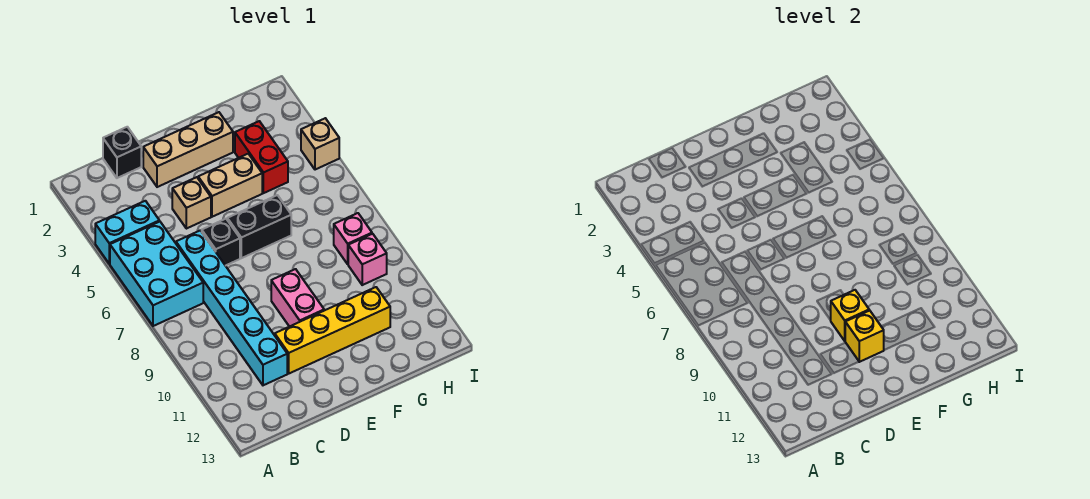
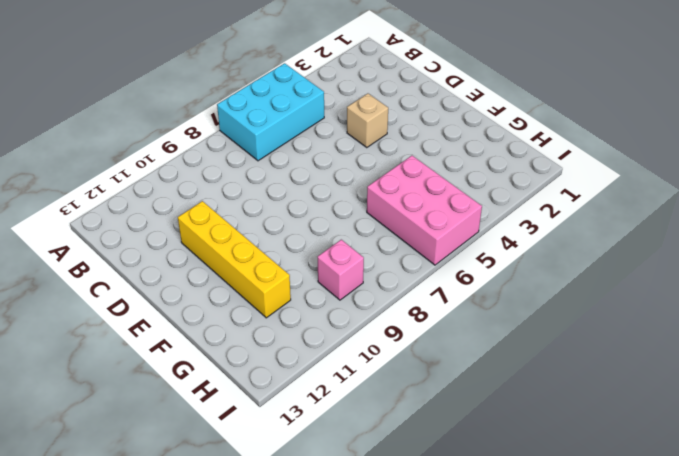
pink 2x3 brick [367,156,482,265] -> none
none -> cyan 1x2 brick [95,201,159,264]
none -> black 1x1 brick [103,127,141,178]
none -> cyan 1x6 brick [176,230,287,385]

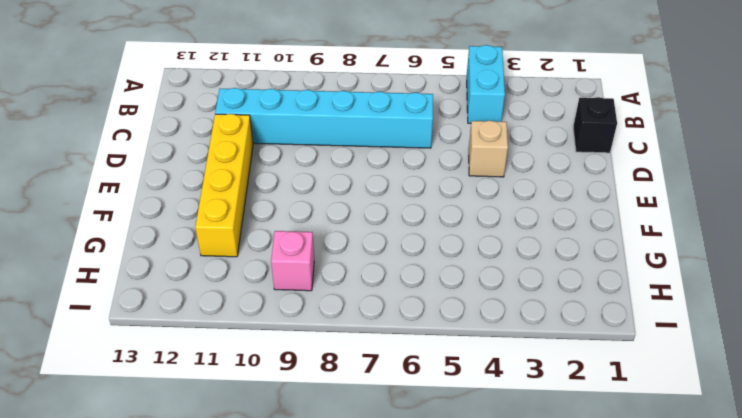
none -> cyan 2x3 brick [110,221,203,326]
none -> tan 1x3 brick [143,112,233,187]
none -> black 1x1 brick [202,219,240,266]

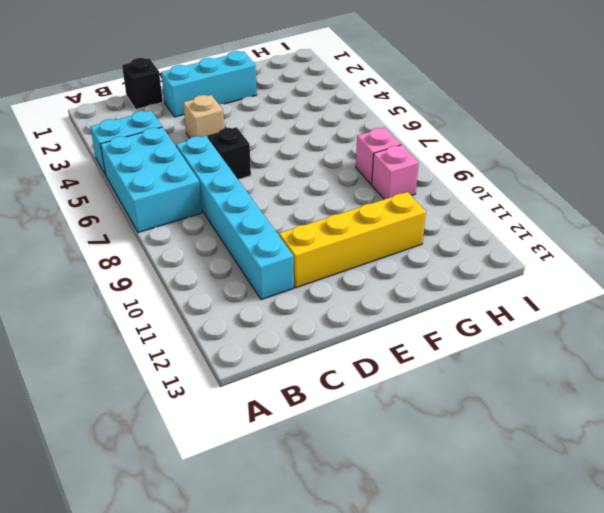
cyan 1x3 brick [161,51,257,117] -> tan 1x3 brick [143,112,233,187]
none -> tan 1x2 brick [198,154,262,217]
none -> black 1x2 brick [227,195,291,258]
none -> pink 1x2 brick [271,269,324,327]

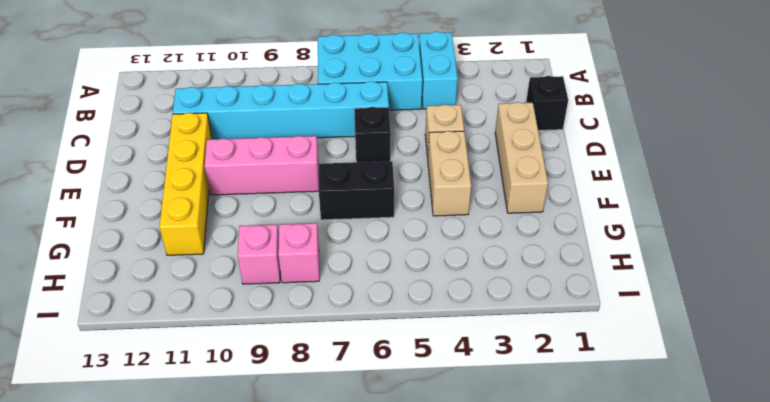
pink 1x3 brick [205,136,319,195] -> pink 1x2 brick [271,269,324,327]
black 1x2 brick [319,161,394,220] -> black 1x2 brick turned to [227,195,291,258]
none -> red 1x2 brick [235,121,288,193]
none -> tan 1x1 brick [301,118,339,170]
none -> yellow 1x1 brick [831,290,869,341]

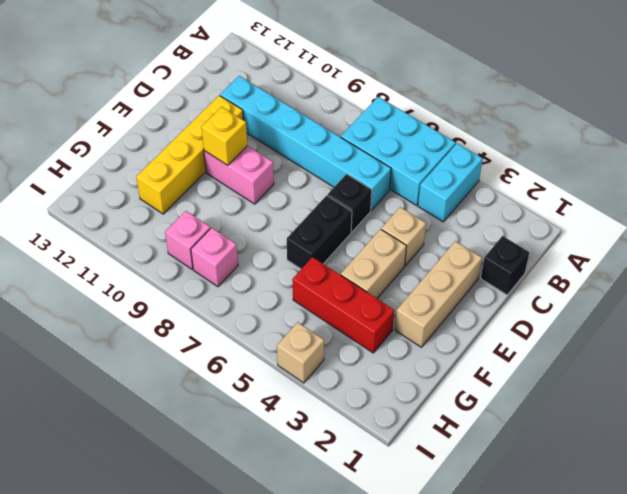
red 1x3 brick [292,257,394,353] -> red 1x2 brick [235,121,288,193]
none -> yellow 1x1 brick [845,310,884,362]

